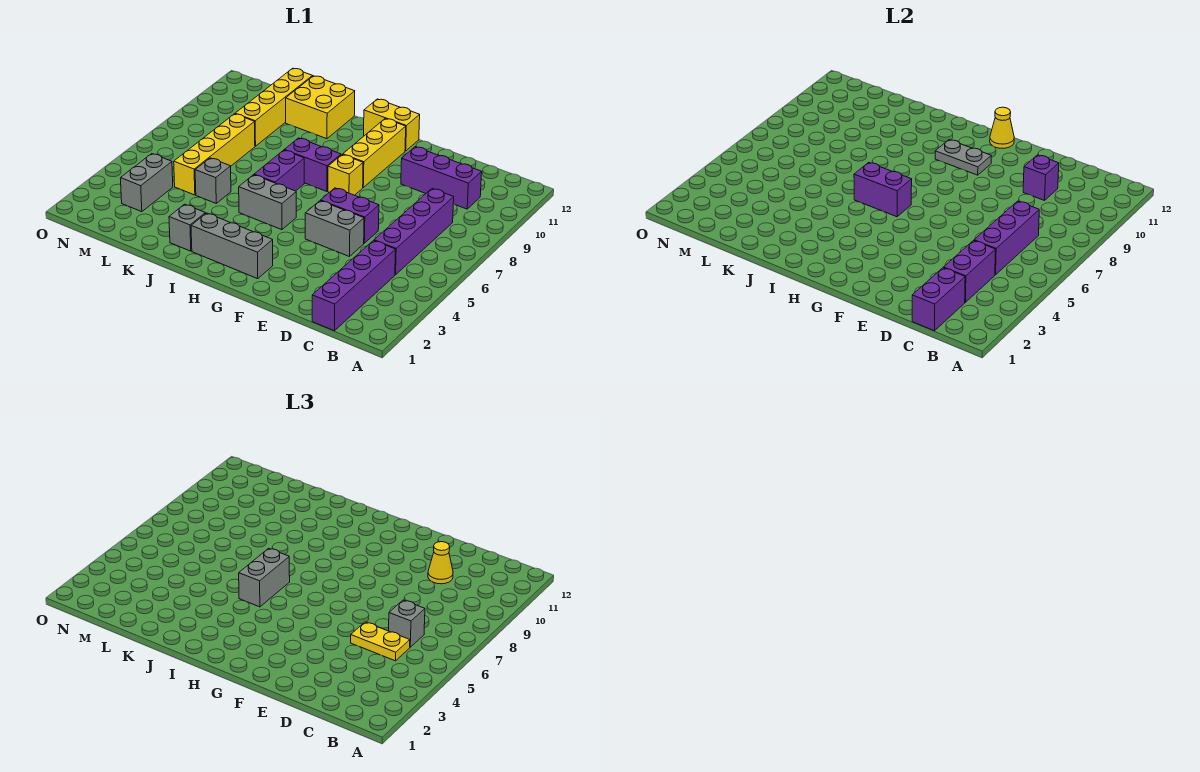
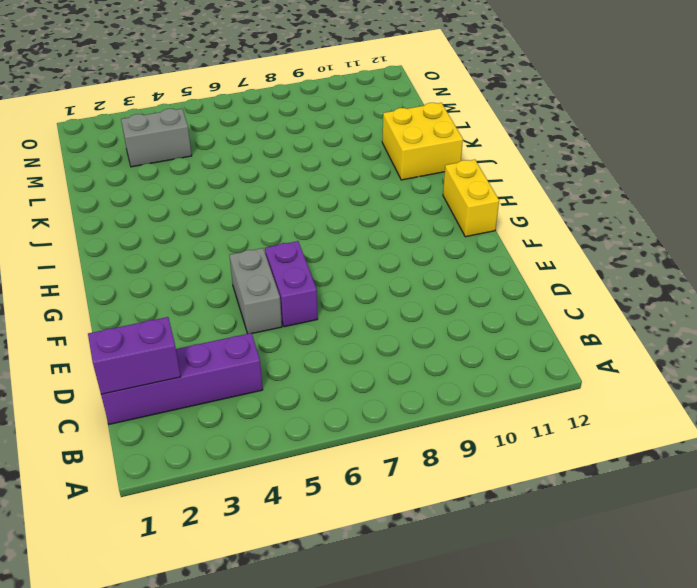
none -> purple 1x4 brick [374,189,454,275]
none -> purple 1x3 brick [401,147,482,209]
none -> grey 1x3 brick [191,213,273,279]

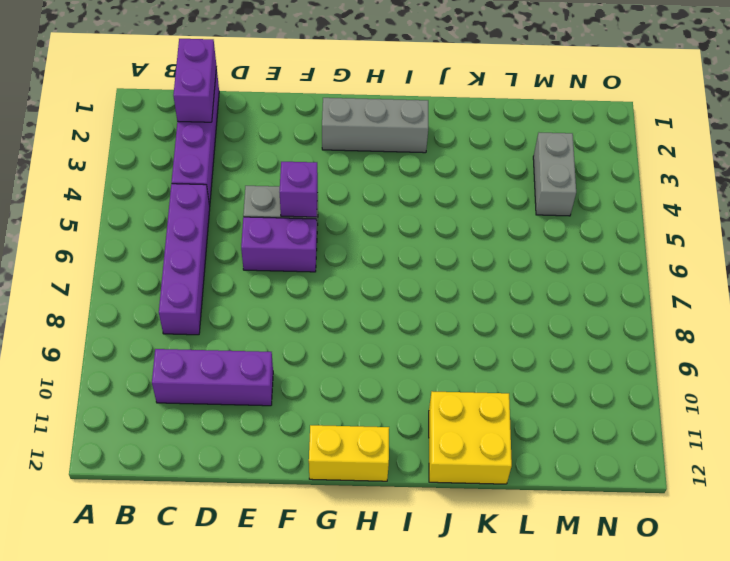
purple 1x1 brick [280,162,318,217] -> purple 1x1 brick moved to [1023,155,1059,201]
none -> yellow 1x1 brick [328,154,363,195]
none -> yellow 1x3 brick [343,119,406,187]
none -> grey 1x2 brick [239,175,296,230]

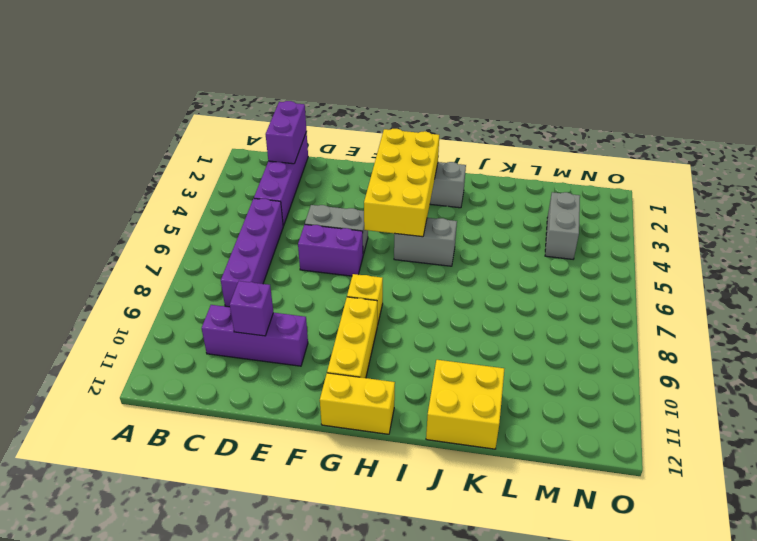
yellow 2x4 brick [364,129,439,237] -> none
none -> purple 1x2 brick [285,138,341,191]
none -> purple 1x2 brick [254,150,304,191]
none -> grey 1x1 brick [169,204,205,251]

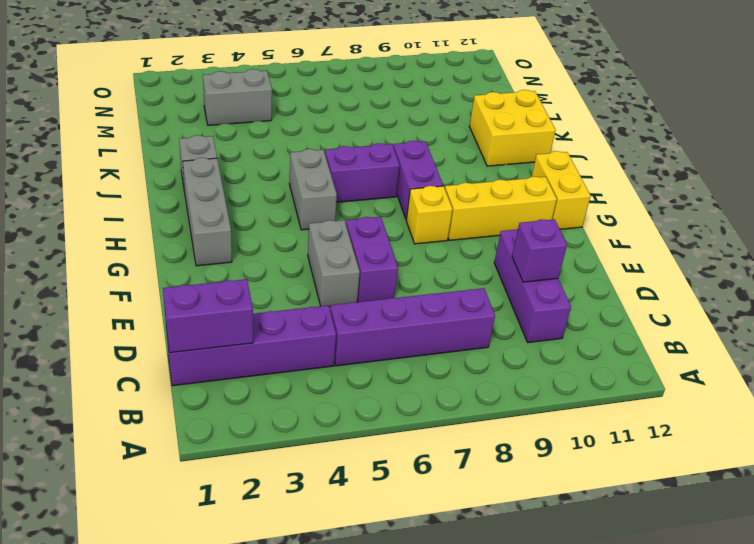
none -> grey 1x1 brick [195,158,231,203]
none -> yellow 1x4 brick [174,114,255,195]
none -> yellow 1x4 brick [235,68,313,146]

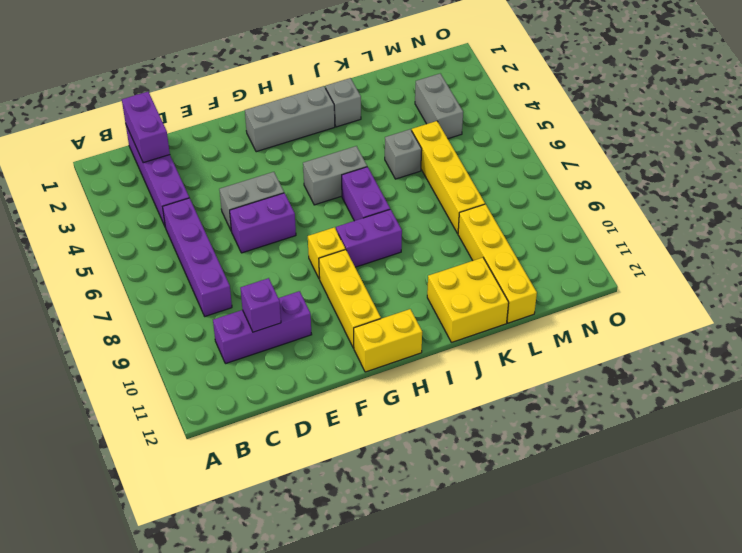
none -> purple 1x2 brick [944,241,996,302]
none -> purple 1x3 brick [974,201,1039,275]
none -> grey 1x2 plate [935,140,991,175]

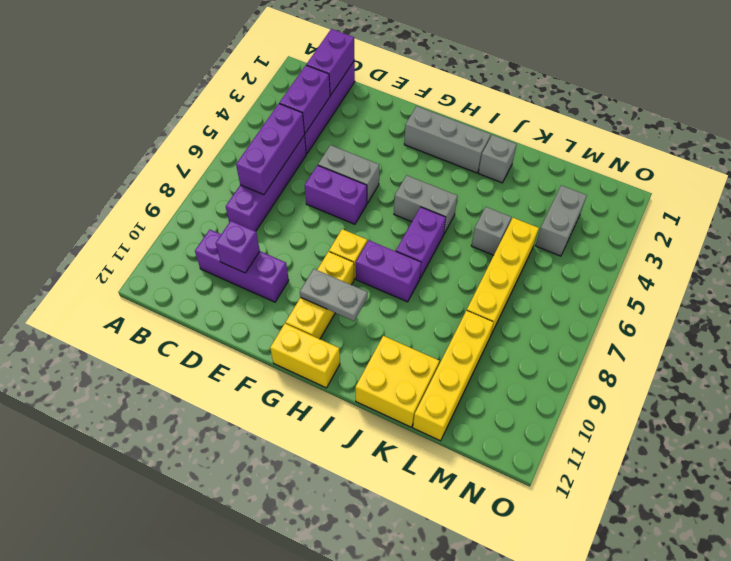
none -> yellow 1x1 cone [990,107,1014,148]
none -> purple 1x2 brick [854,162,912,217]
none -> yellow 1x2 plate [351,622,410,661]

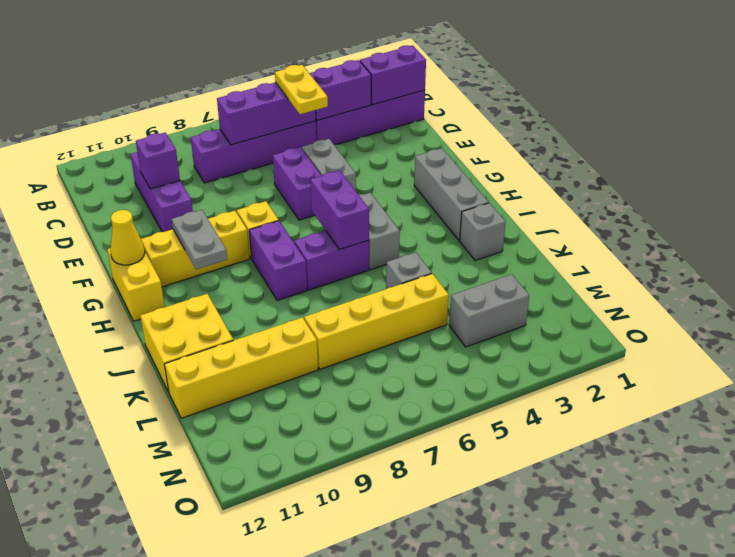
none -> grey 1x1 brick [389,600,425,647]
none -> yellow 1x1 cone [428,542,453,584]
none -> grey 1x2 brick [239,548,290,607]

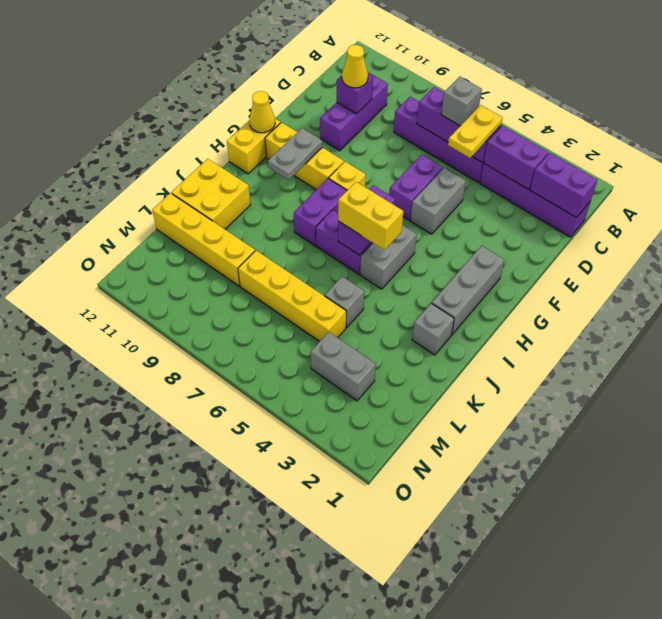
yellow 1x2 brick [338,182,403,250] -> grey 1x2 brick [239,548,290,607]

